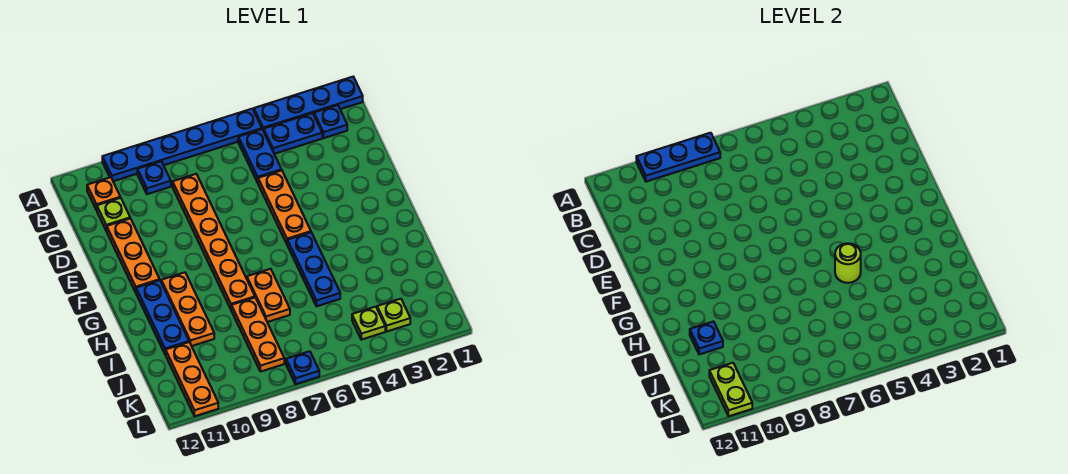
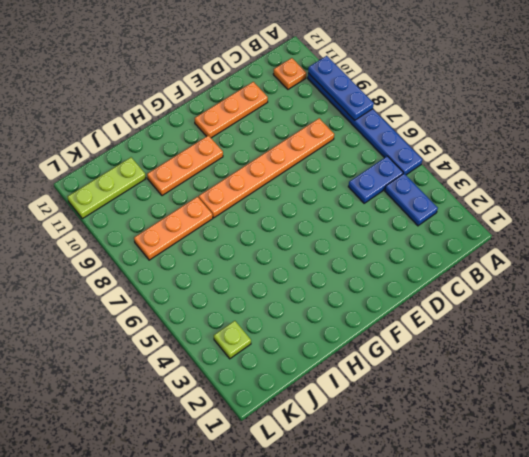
lime 1x3 plate [68,157,146,219] -> orange 1x3 plate [166,342,218,416]
none -> blue 1x4 plate [254,77,363,131]
none -> blue 1x1 plate [314,105,347,138]
none -> blue 1x1 plate [137,161,171,194]

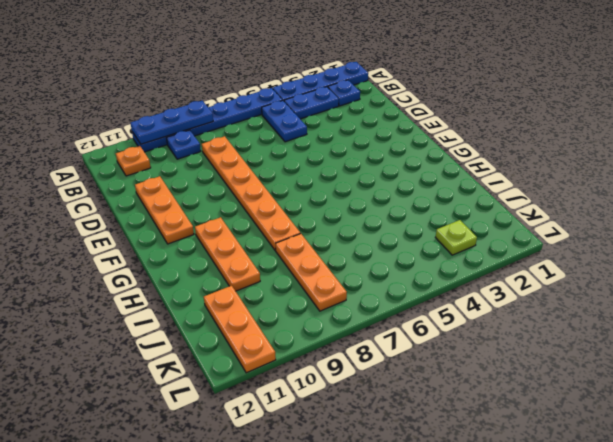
none -> lime 1x1 plate [97,198,130,231]
none -> orange 1x3 plate [258,170,311,244]
none -> blue 1x3 plate [287,232,340,306]

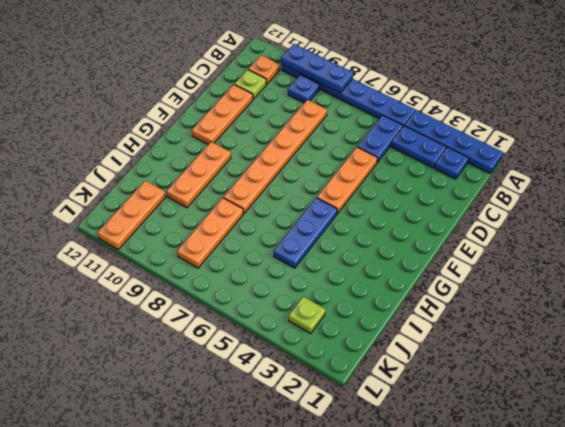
none -> blue 1x3 plate [136,280,189,355]
none -> orange 1x2 plate [247,269,290,322]
none -> lime 1x1 plate [352,307,385,340]

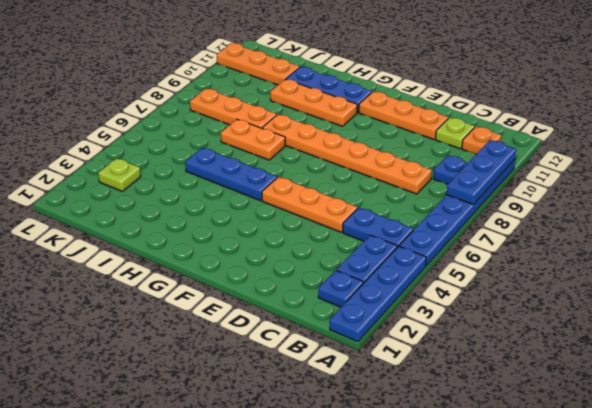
none -> lime 1x1 plate [352,307,385,340]
none -> blue 1x1 plate [286,351,319,384]
none -> lime 1x1 round brick [835,243,861,283]

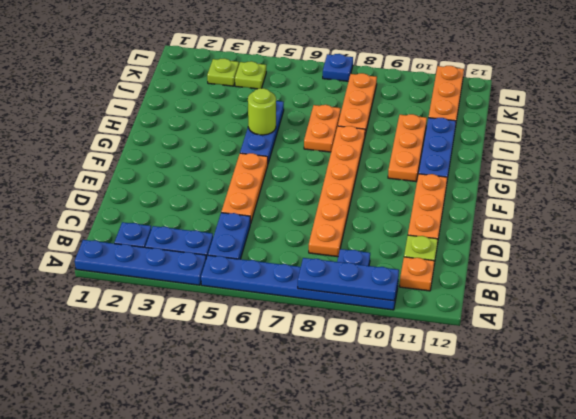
none -> blue 1x1 plate [690,322,723,355]
none -> lime 1x2 plate [709,363,752,416]

